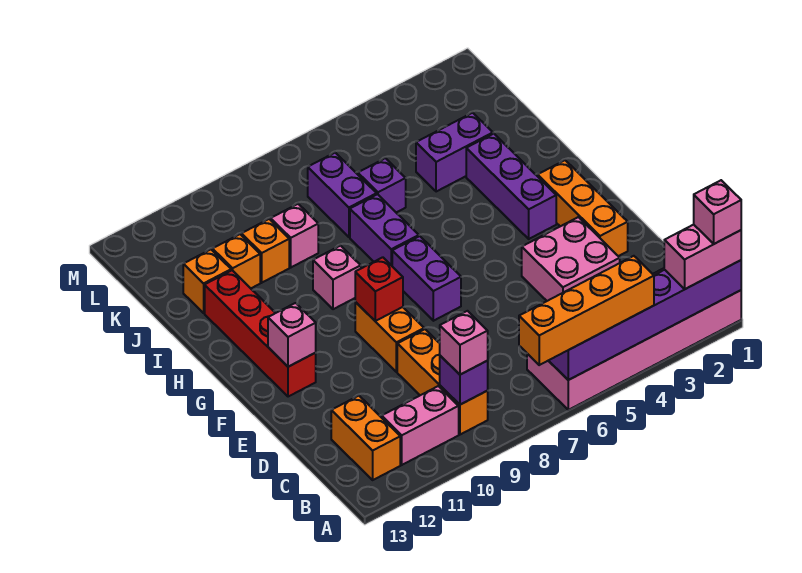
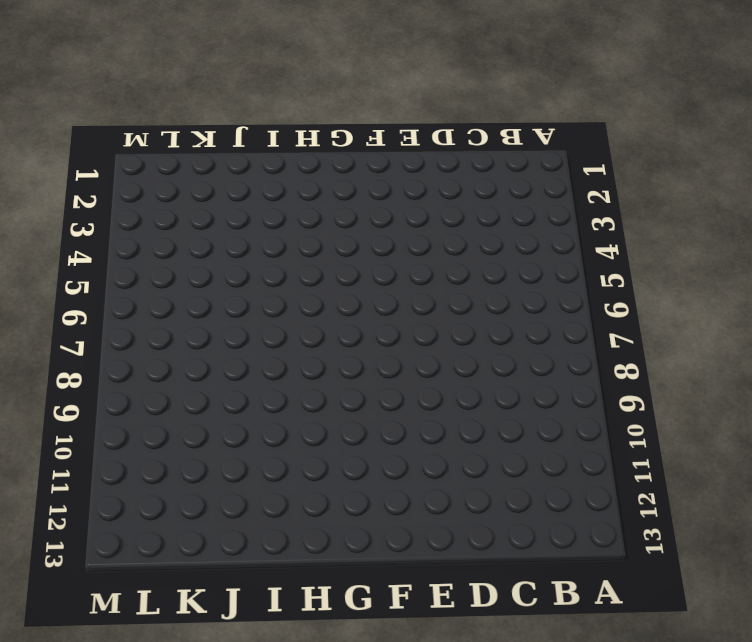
none -> pink 2x6 brick [527,268,741,410]
none -> orange 1x3 brick [397,329,488,435]
none -> pink 1x2 brick [382,386,459,465]

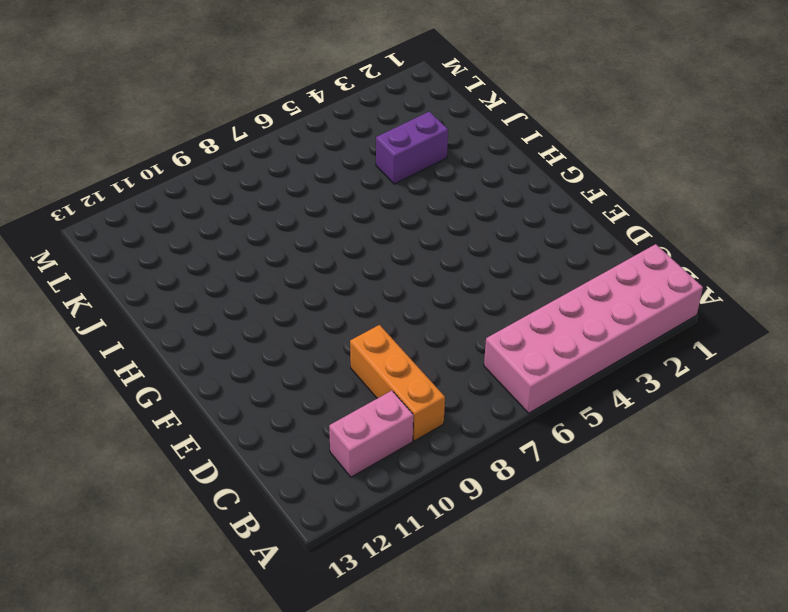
none -> orange 1x2 brick [331,396,400,480]
none -> pink 2x2 brick [522,217,620,301]
none -> orange 1x3 brick [538,160,628,256]

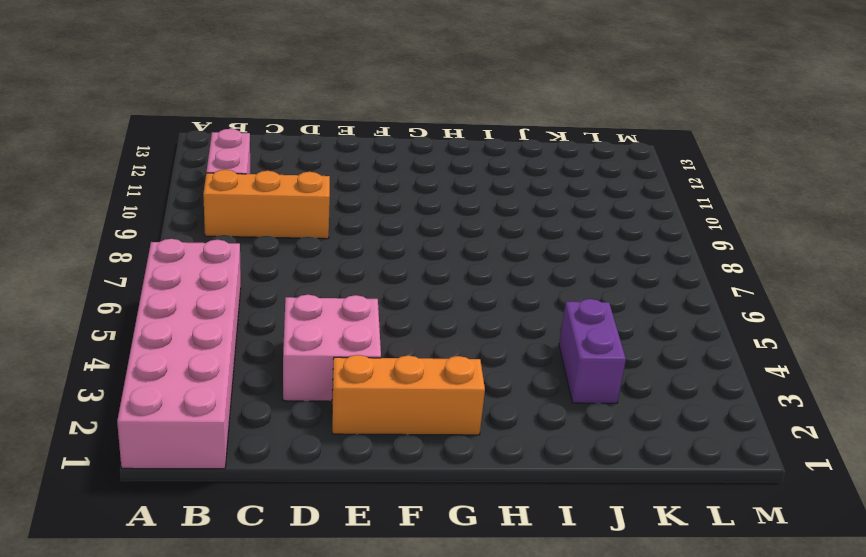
none -> orange 1x2 brick [331,396,400,480]
none -> orange 1x2 brick [355,302,424,372]
none -> purple 1x2 brick [392,236,461,321]

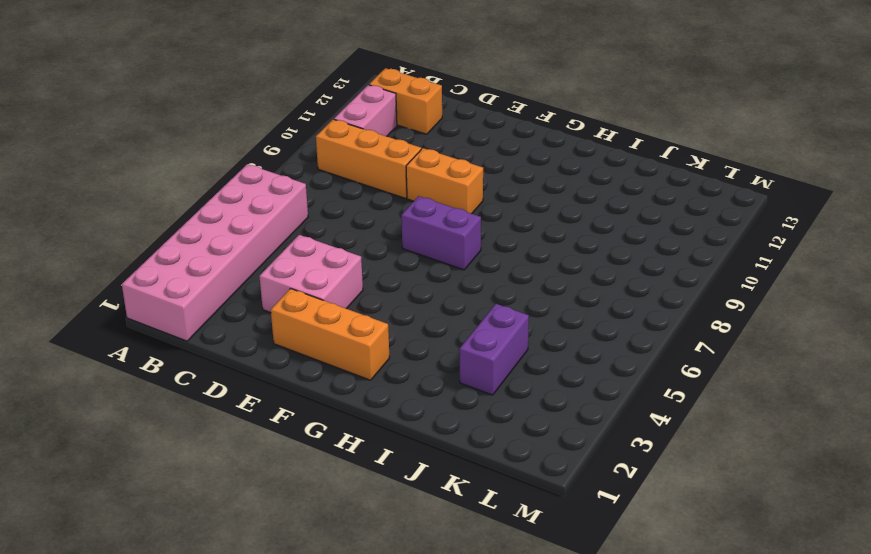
none -> red 1x4 brick [205,270,316,397]
none -> purple 1x3 brick [466,134,556,239]
none -> purple 1x2 brick [350,194,419,266]

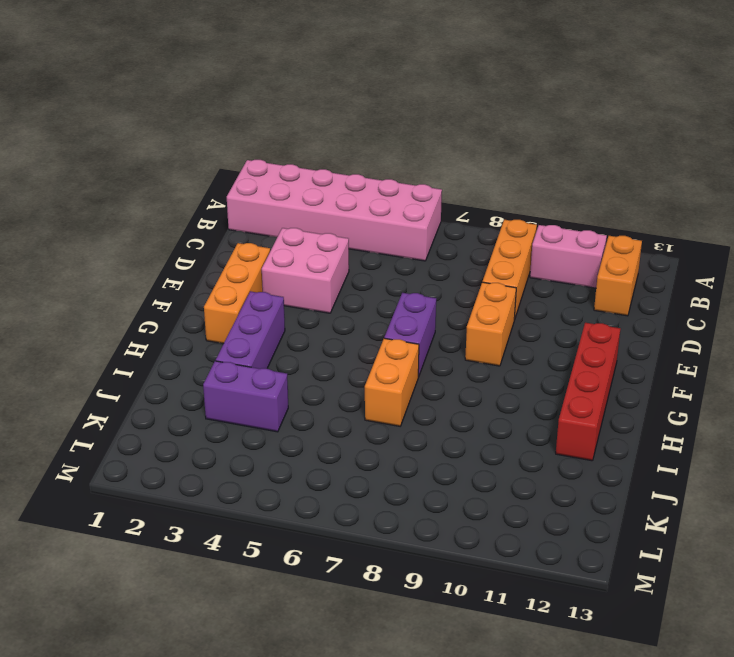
orange 1x2 brick [365,338,419,426] -> purple 1x2 brick [350,194,419,266]
none -> pink 1x1 brick [313,246,361,309]
none -> purple 1x1 brick [358,158,406,212]
none -> purple 1x2 brick [308,153,377,237]

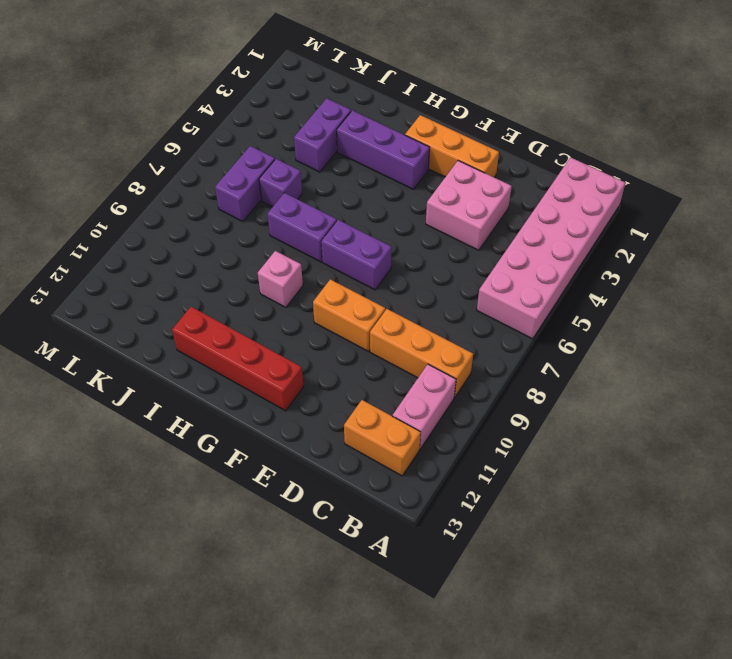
purple 1x2 brick [215,146,275,222] -> purple 1x2 brick turned to [308,153,377,237]
none -> pink 1x1 brick [271,204,318,267]
none -> orange 1x1 brick [242,219,289,283]
none -> orange 1x1 brick [212,234,260,288]

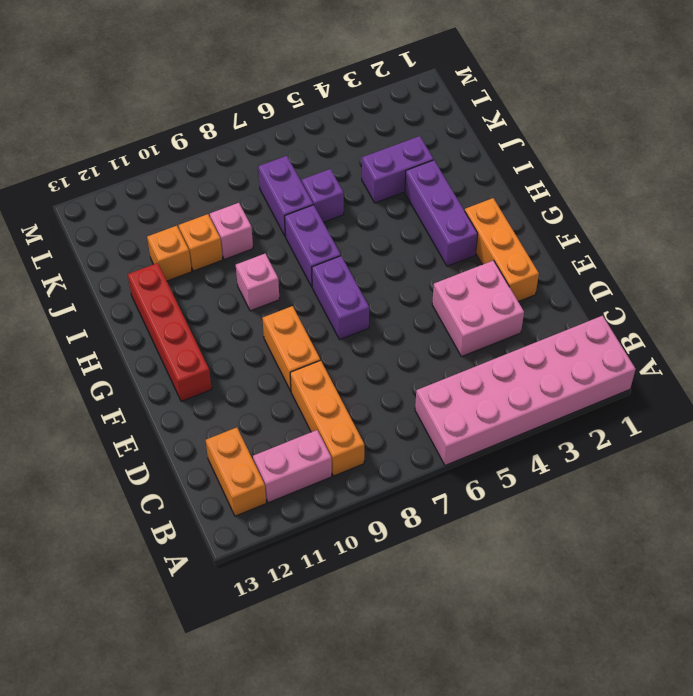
none -> orange 1x1 brick [183,250,231,313]
none -> purple 1x6 brick [549,260,741,380]
none -> purple 1x1 brick [440,356,488,405]

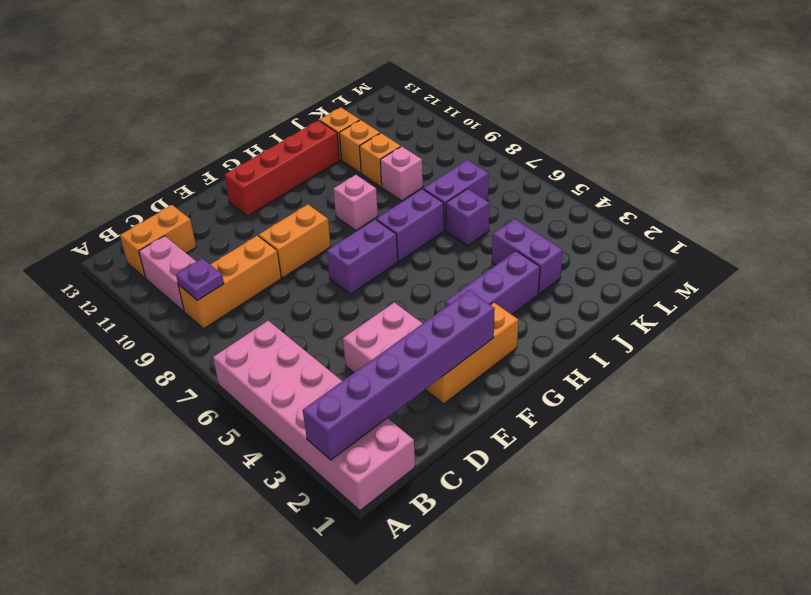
purple 1x6 brick [303,290,495,460] -> purple 1x6 brick turned to [549,260,741,380]
purple 1x1 plate [176,258,224,300] -> purple 1x1 brick [440,356,488,405]
none -> red 1x1 brick [355,257,403,321]
none -> pink 1x1 brick [268,303,316,367]
none -> pink 1x2 brick [664,225,741,289]

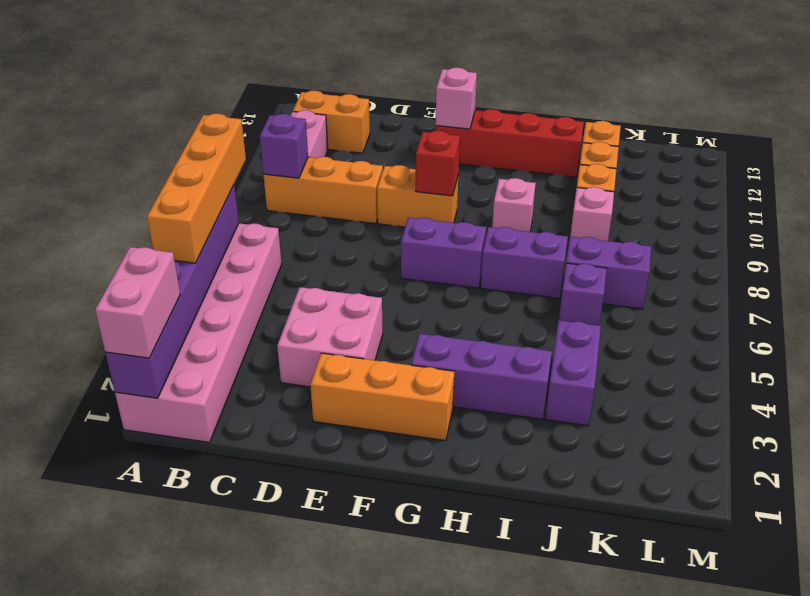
none -> pink 1x1 brick [440,311,488,375]
none -> pink 1x1 brick [694,180,741,244]

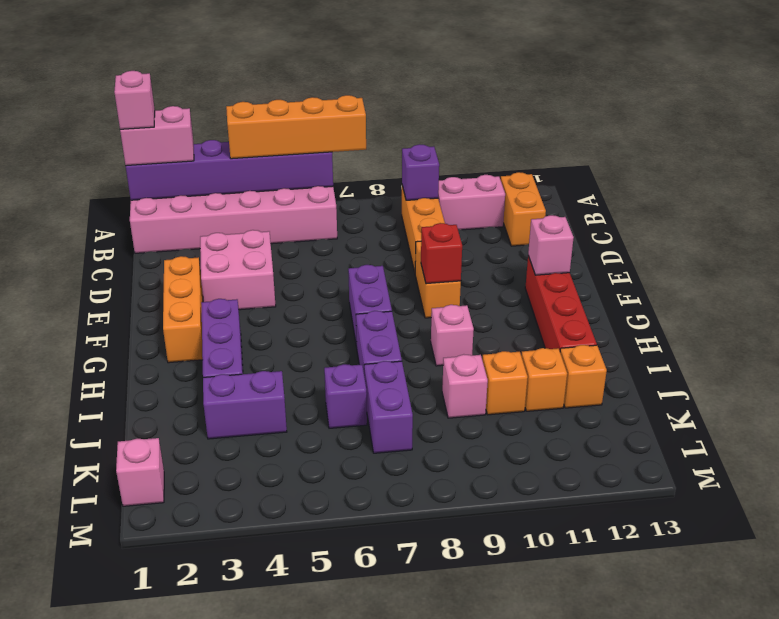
pink 1x1 brick [116,438,164,506] -> pink 1x1 brick moved to [440,311,488,375]

